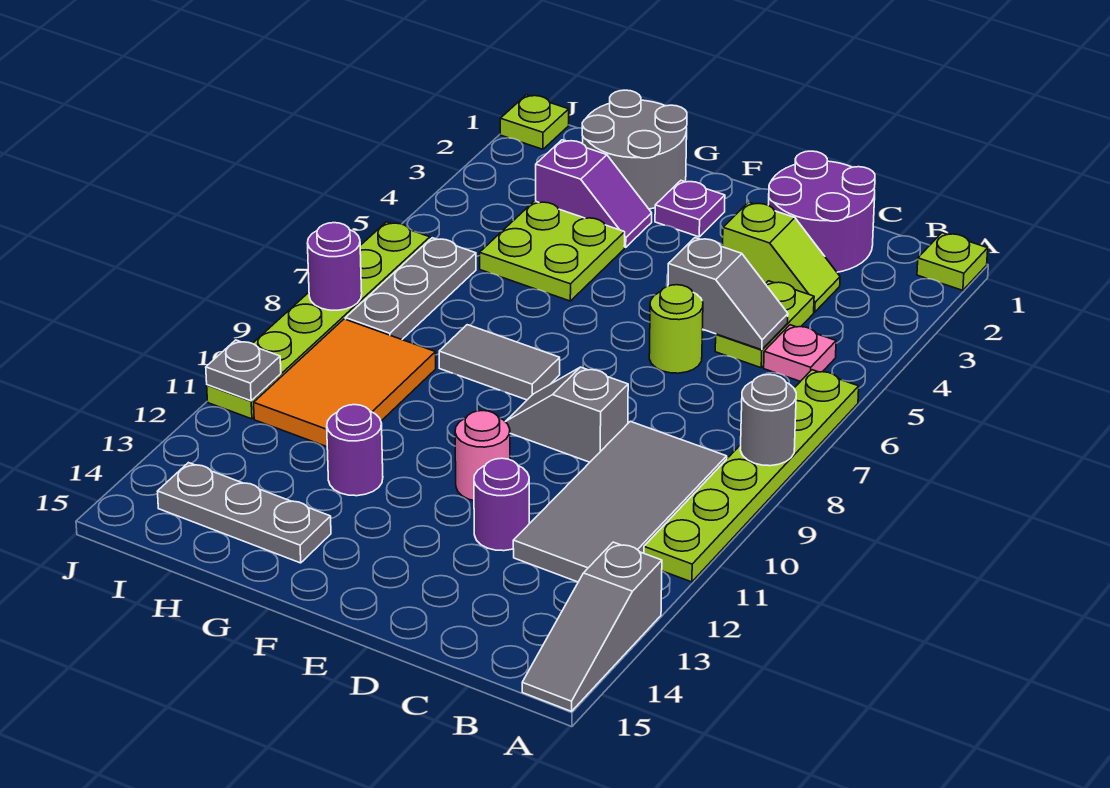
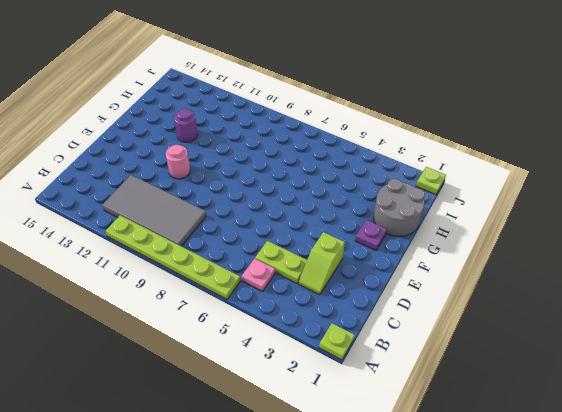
none -> grey 1x3 slope [522,542,662,711]
none -> purple 2x2 round brick [768,151,875,272]
none -> lime 1x1 round brick [649,285,703,373]

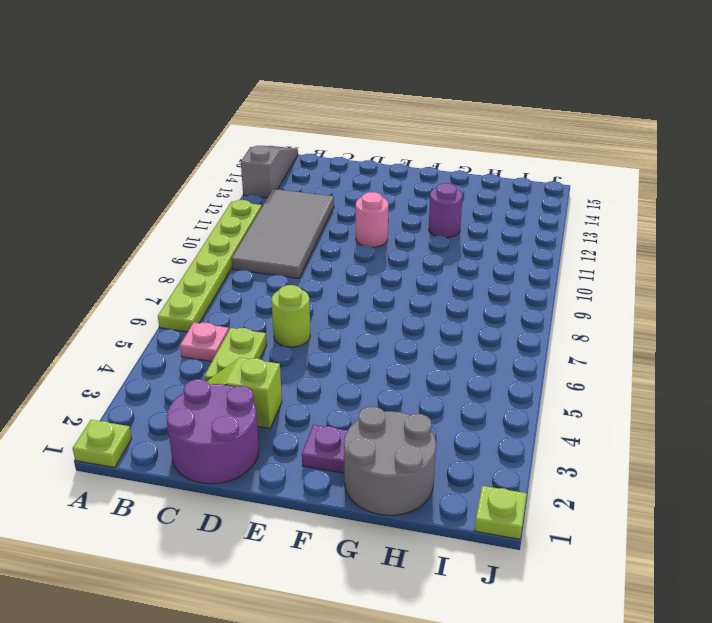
none -> grey 1x2 slope [505,367,628,462]
none -> purple 1x1 round brick [474,458,529,551]
none -> grey 1x2 tile [439,325,560,400]

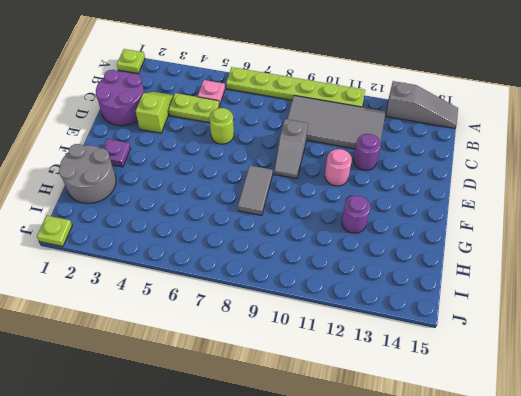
none -> purple 1x2 slope [536,140,652,247]
none -> lime 2x2 plate [480,201,625,301]
none -> grey 1x3 plate [157,463,331,563]

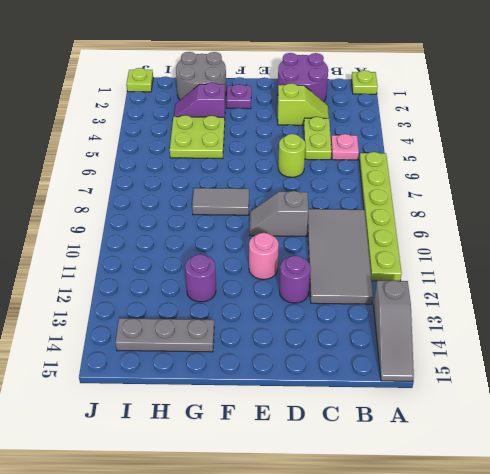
purple 1x2 slope [174,83,225,120] -> purple 1x2 slope turned to [536,140,652,247]
none -> orange 2x3 tile [254,319,436,447]
none -> grey 1x3 plate [345,238,476,339]
none -> lime 1x6 plate [207,222,430,419]

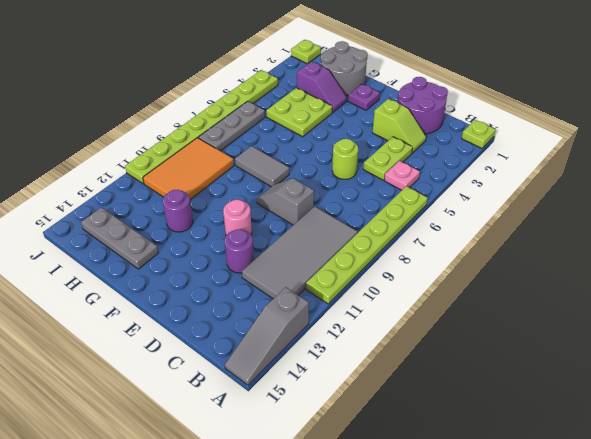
lime 1x8 plate [125,70,278,184] -> lime 1x6 plate [207,222,430,419]
none -> grey 1x1 round brick [740,375,796,466]
none -> grey 1x2 slope [668,238,788,350]
none -> purple 1x1 round brick [308,223,362,310]

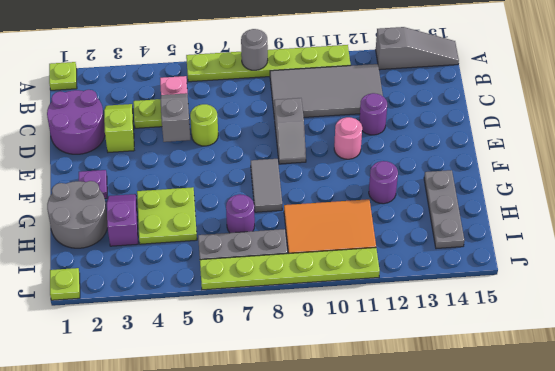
purple 1x1 round brick [226,194,255,233] -> purple 1x1 round brick moved to [308,223,362,310]
none -> grey 1x1 plate [206,340,281,401]

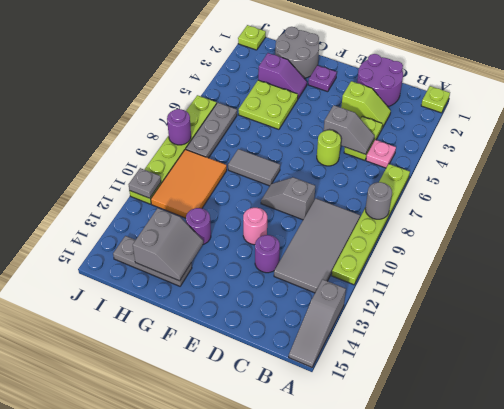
grey 2x2 slope [133,208,203,281] -> none

